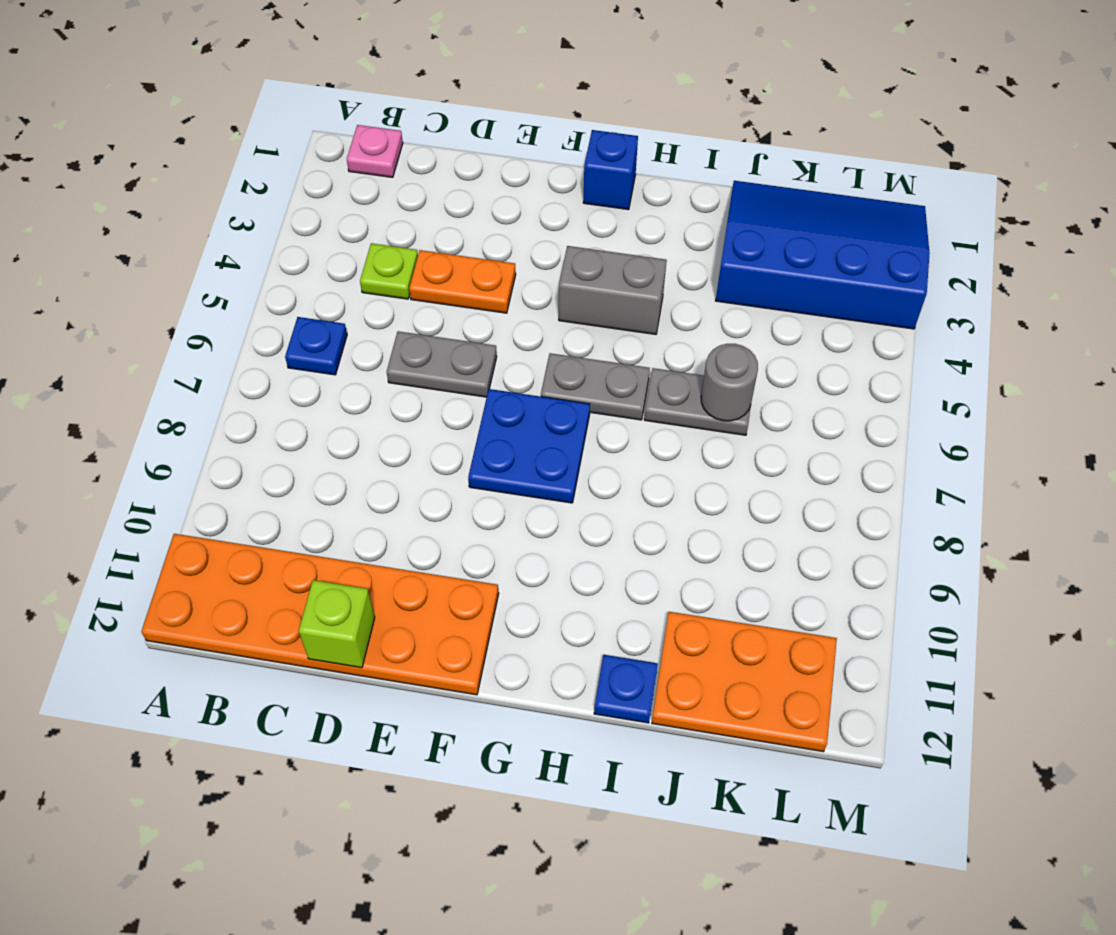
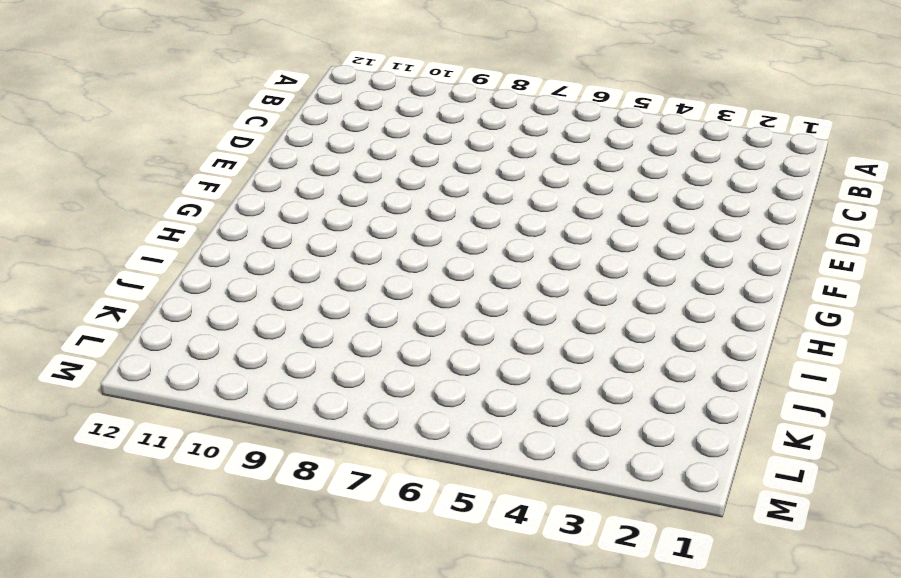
none -> orange 2x6 plate [141,534,499,695]
none -> pink 1x1 plate [347,125,403,177]
none -> blue 1x1 plate [285,317,347,375]

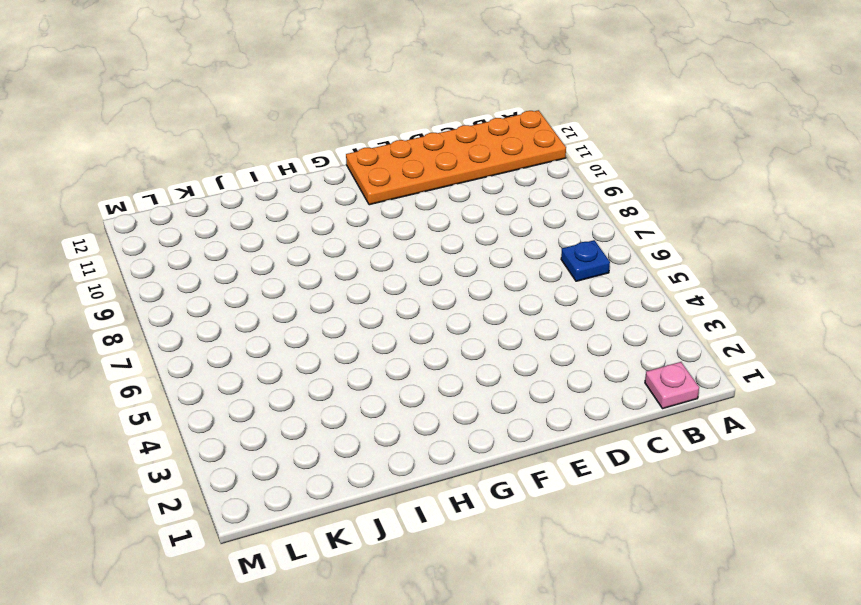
none -> lime 1x1 plate [360,243,418,299]
none -> orange 1x2 plate [409,250,516,313]
none -> grey 1x2 plate [387,331,497,397]

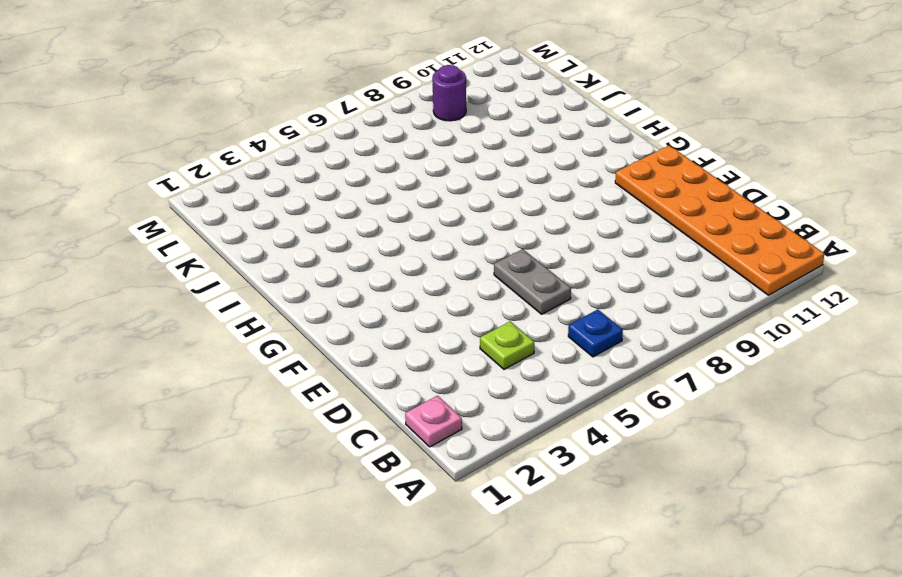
purple 1x1 round brick [432,65,466,121] -> none
none -> orange 1x2 plate [409,250,516,313]
none -> blue 2x2 plate [468,389,590,503]
none -> blue 1x1 brick [583,130,638,210]

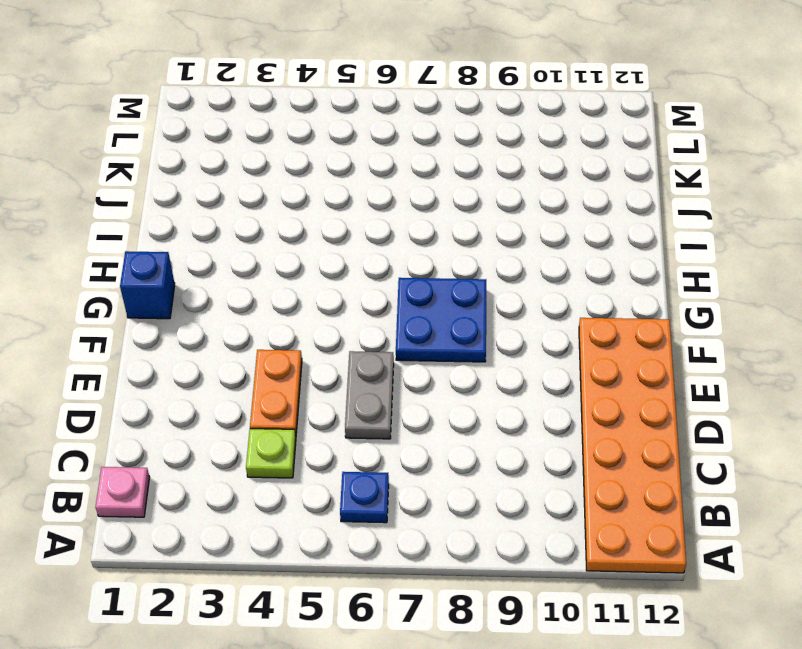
none -> grey 1x2 brick [559,246,667,334]
none -> grey 1x2 plate [541,353,650,420]
none -> grey 1x2 plate [644,368,751,435]

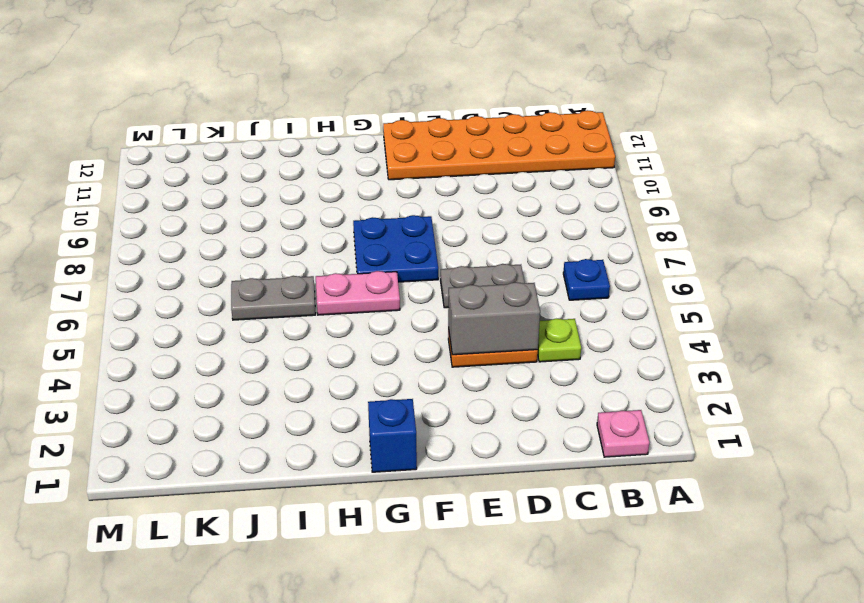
grey 1x2 brick [448,282,540,355] -> grey 1x2 brick moved to [559,246,667,334]
pink 1x2 plate [316,271,400,315] -> grey 1x2 plate [541,353,650,420]
none -> blue 1x1 plate [594,655,658,723]
none -> blue 3x4 slope [716,181,930,329]
none -> orange 2x3 plate [652,612,837,752]

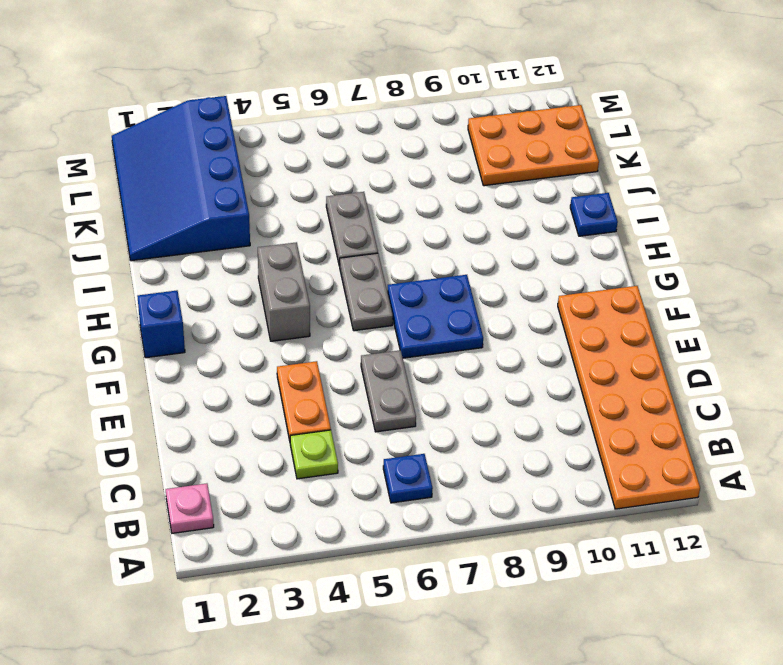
orange 2x3 plate [468,105,599,186] -> orange 2x3 plate turned to [652,612,837,752]
none -> lime 1x1 brick [299,580,375,668]
none -> grey 1x1 round brick [701,344,758,421]

